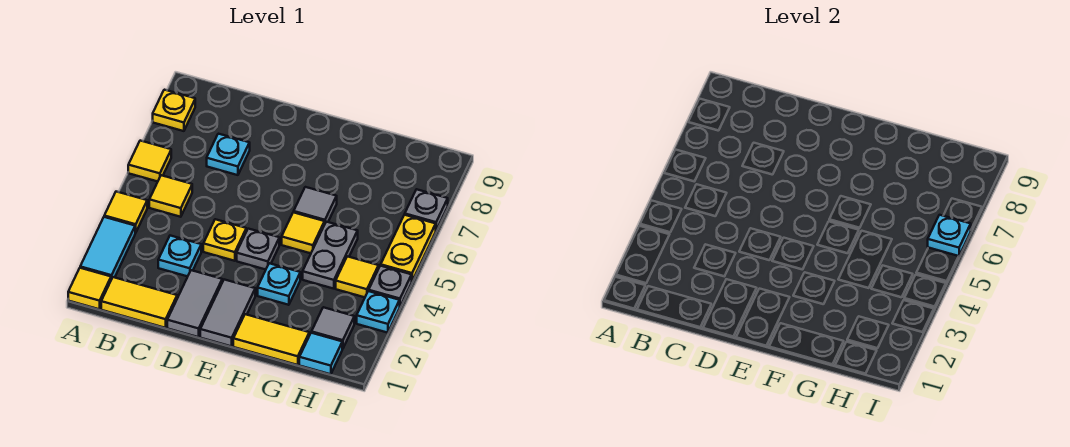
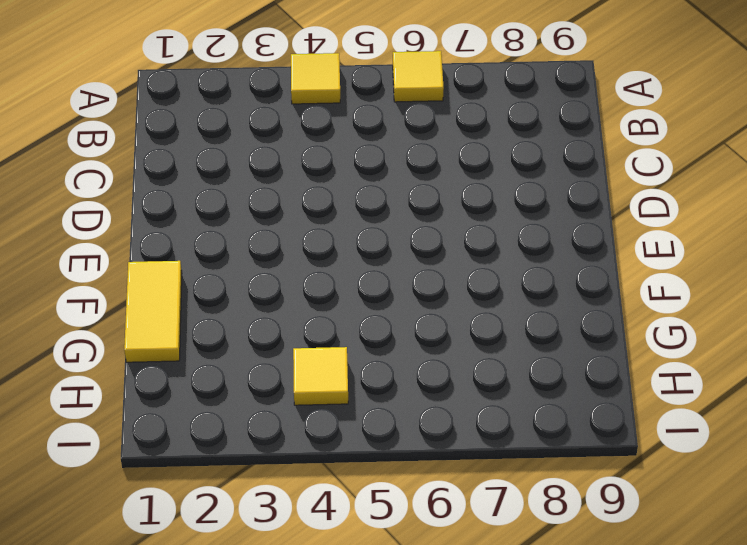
none -> yellow 1x1 tile [68,268,111,309]
none -> cyan 1x2 tile [80,217,135,280]
none -> yellow 1x1 plate [153,90,195,131]

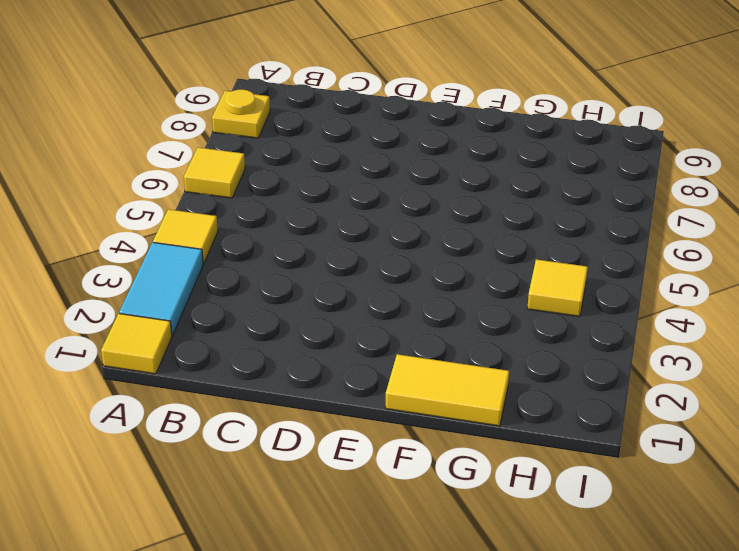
none -> yellow 1x2 tile [101,277,177,328]
none -> yellow 1x1 tile [149,175,192,217]
none -> cyan 1x1 plate [158,236,201,276]

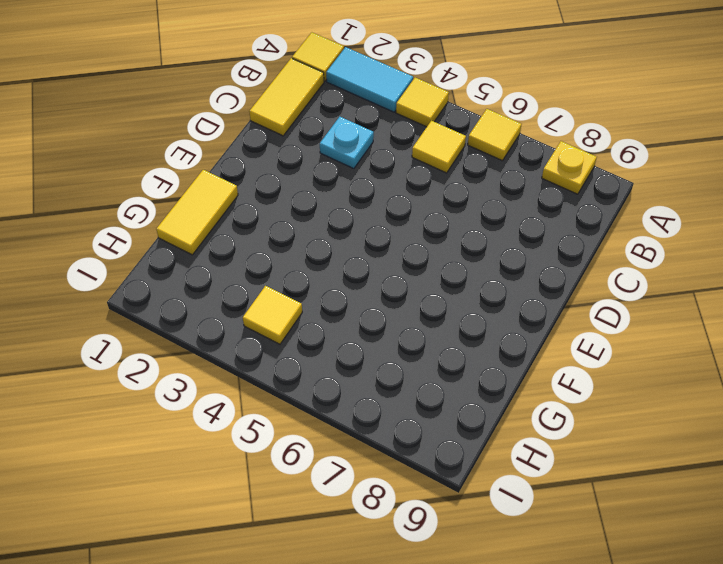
none -> cyan 1x1 plate [207,134,250,175]
none -> grey 1x2 tile [167,270,222,337]
none -> yellow 1x1 plate [203,219,246,261]

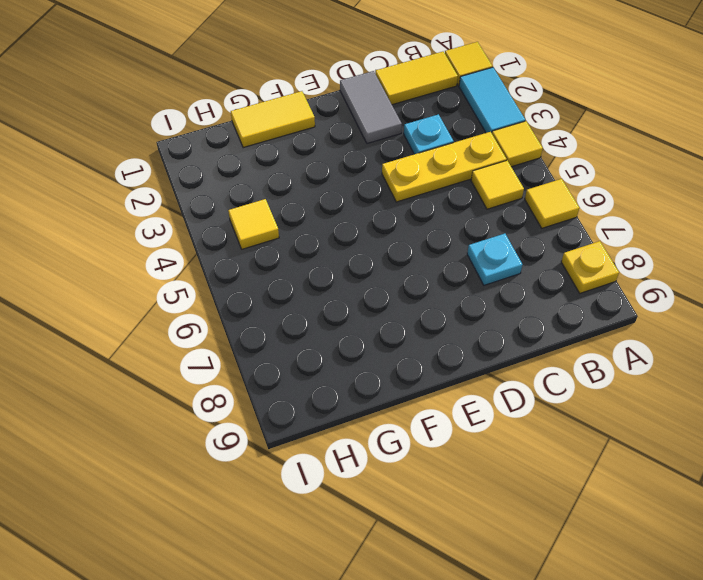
yellow 1x3 plate [382,132,507,202] -> yellow 1x1 plate [203,219,246,261]
none -> grey 1x2 tile [200,280,255,346]
none -> grey 1x1 plate [237,229,279,270]
none -> cyan 1x1 plate [258,263,300,305]

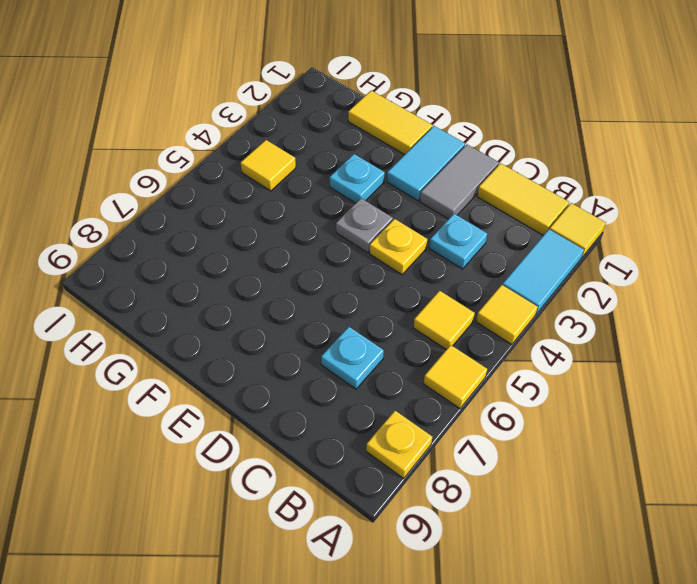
cyan 1x2 tile [387,126,465,201] -> grey 1x2 tile [200,280,255,346]
none -> yellow 1x1 tile [282,212,325,253]
none -> grey 1x1 tile [294,187,337,223]
none -> grey 1x2 plate [303,222,358,289]

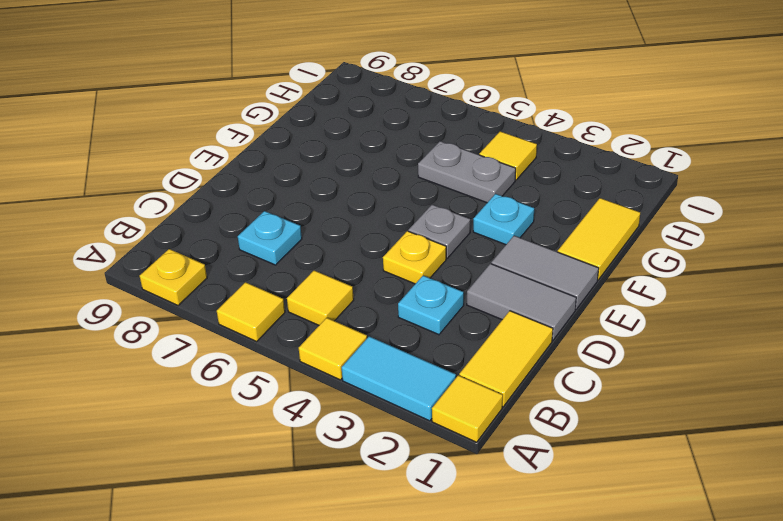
none -> yellow 1x1 tile [282,212,325,253]
none -> grey 1x1 tile [294,187,337,223]
none -> cyan 1x1 tile [299,333,342,374]

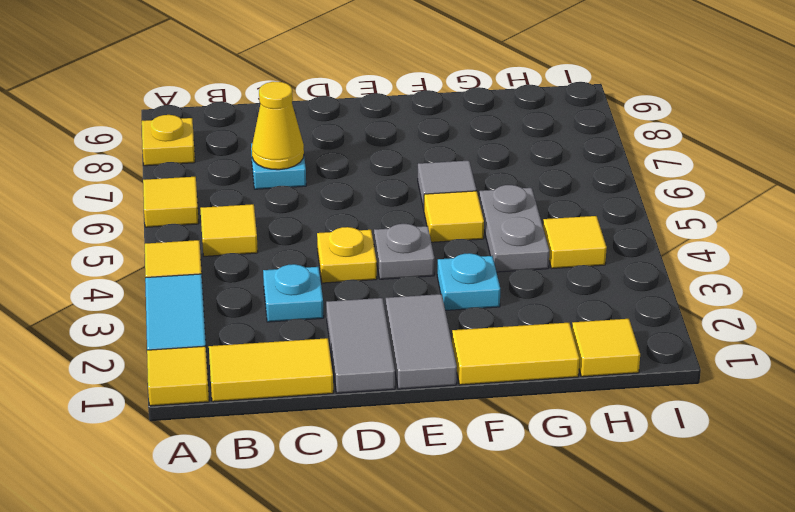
yellow 1x1 cone [252,82,304,170] -> none
yellow 1x1 tile [572,319,640,377] -> cyan 1x1 tile [299,333,342,374]
none -> grey 1x1 tile [312,307,354,349]
none -> cyan 1x1 plate [357,291,400,333]
none -> grey 1x1 plate [369,266,412,307]

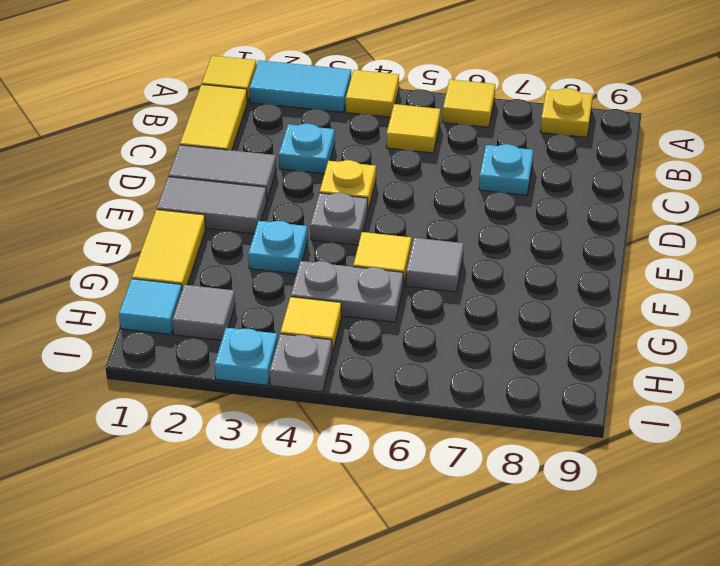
none -> yellow 1x2 plate [381,215,436,281]
none -> grey 1x1 plate [405,189,448,230]
none -> cyan 1x1 plate [928,215,971,256]

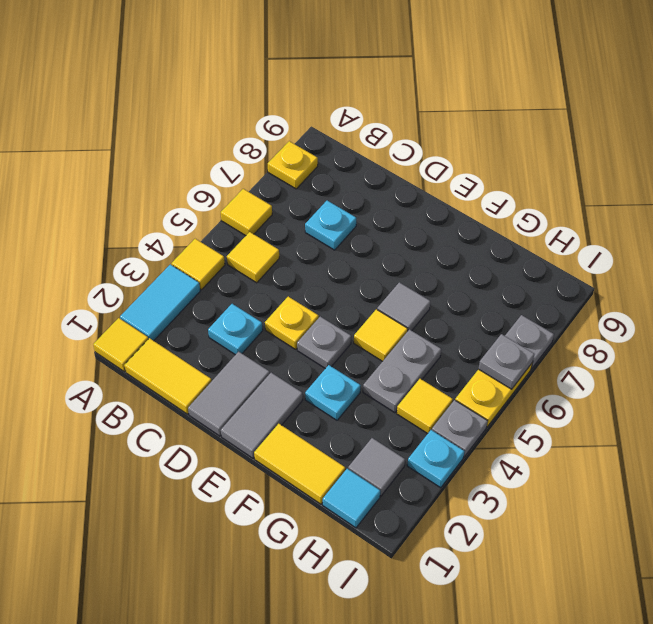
grey 1x1 plate [479,334,534,389] -> cyan 1x1 plate [928,215,971,256]

